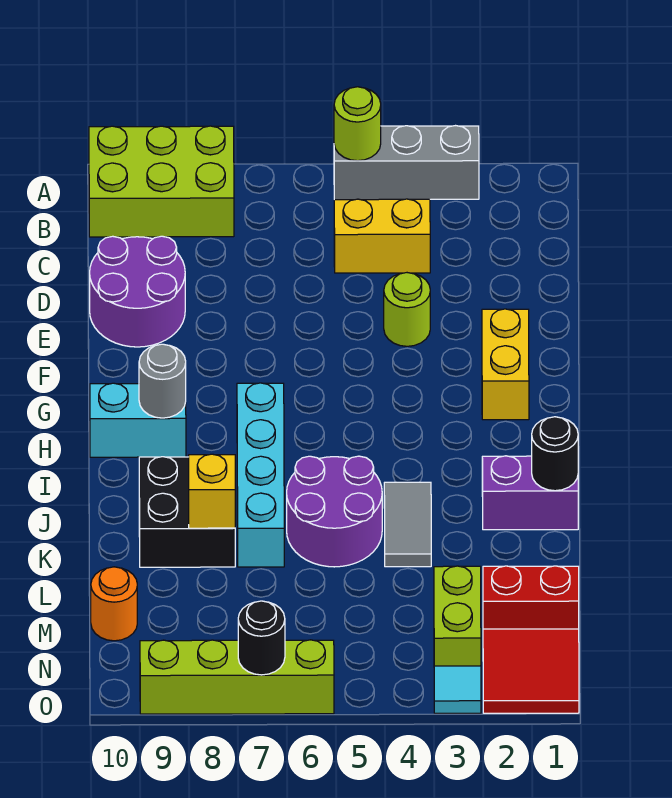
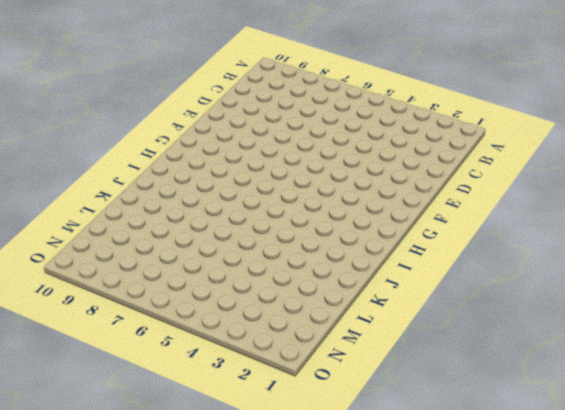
none -> grey 1x3 brick [334,126,479,200]
none -> lime 2x3 brick [89,126,234,237]
none -> yellow 1x2 brick [334,199,430,273]

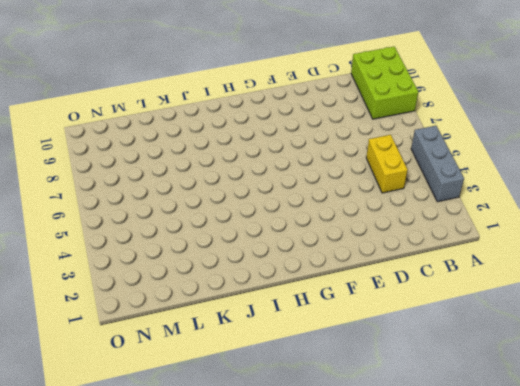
none -> purple 2x2 round brick [90,236,185,347]
none -> lime 1x1 round brick [384,273,430,346]
none -> yellow 1x2 brick [482,309,529,420]

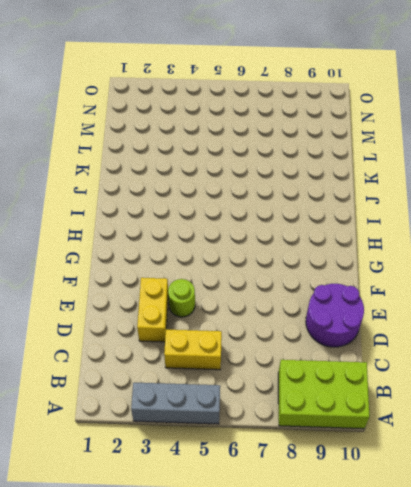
yellow 1x2 brick [137,278,168,342] -> yellow 1x2 brick moved to [482,309,529,420]
none -> cyan 1x4 brick [237,383,284,567]
none -> cyan 1x2 brick [90,383,186,457]
none -> purple 1x2 brick [482,456,578,530]

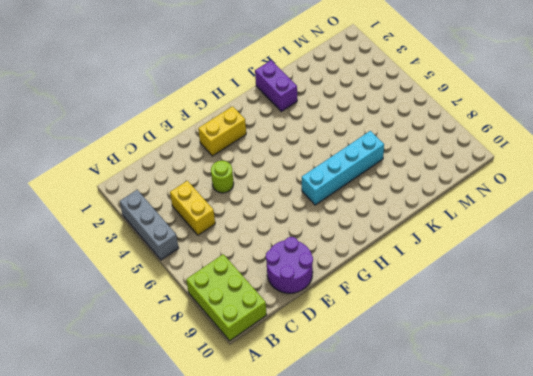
none -> cyan 1x2 brick [90,383,186,457]
none -> grey 1x2 tile [384,482,431,567]
none -> purple 2x2 round brick [287,456,382,567]

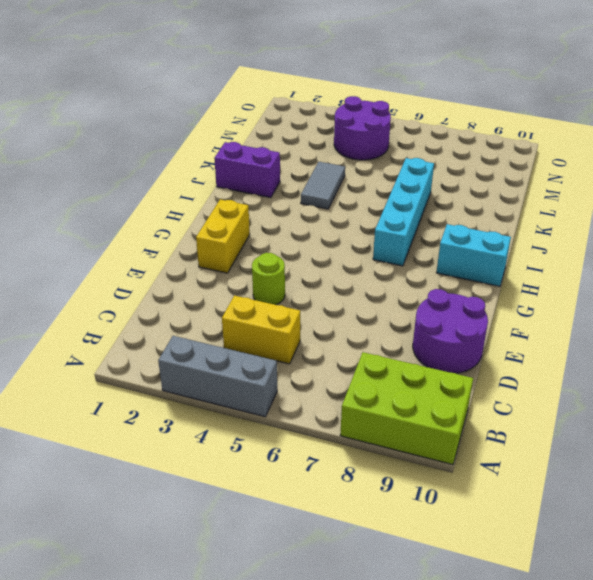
purple 2x2 round brick [334,96,391,160] -> purple 2x2 round brick moved to [287,456,382,567]
none -> black 2x2 brick [139,457,235,567]
none -> red 1x2 brick [483,566,579,629]
none -> lime 1x2 brick [434,566,481,666]

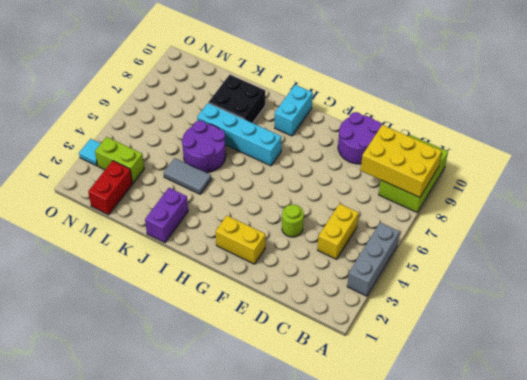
yellow 2x3 brick [361,125,442,197] -> none
none -> orange 1x1 round brick [91,567,137,641]
none -> red 2x2 tile [483,629,579,713]
none -> lime 1x4 brick [140,640,334,714]

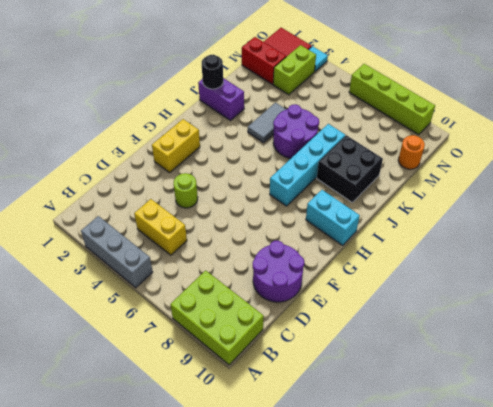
none -> lime 1x1 round brick [334,87,381,161]
none -> grey 1x1 round brick [139,344,186,418]
none -> yellow 1x1 brick [189,454,235,528]

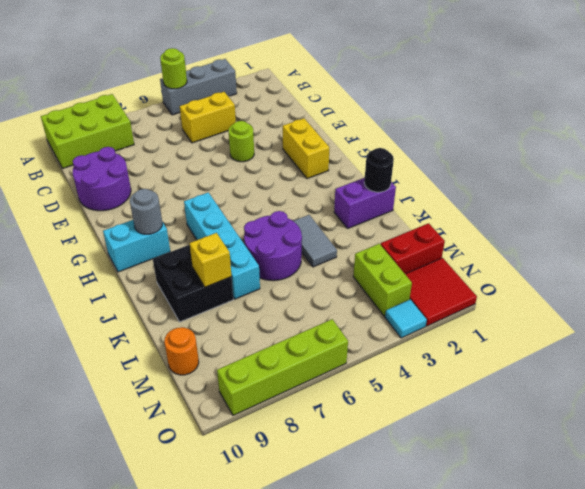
none -> black 1x1 round brick [238,601,285,675]

